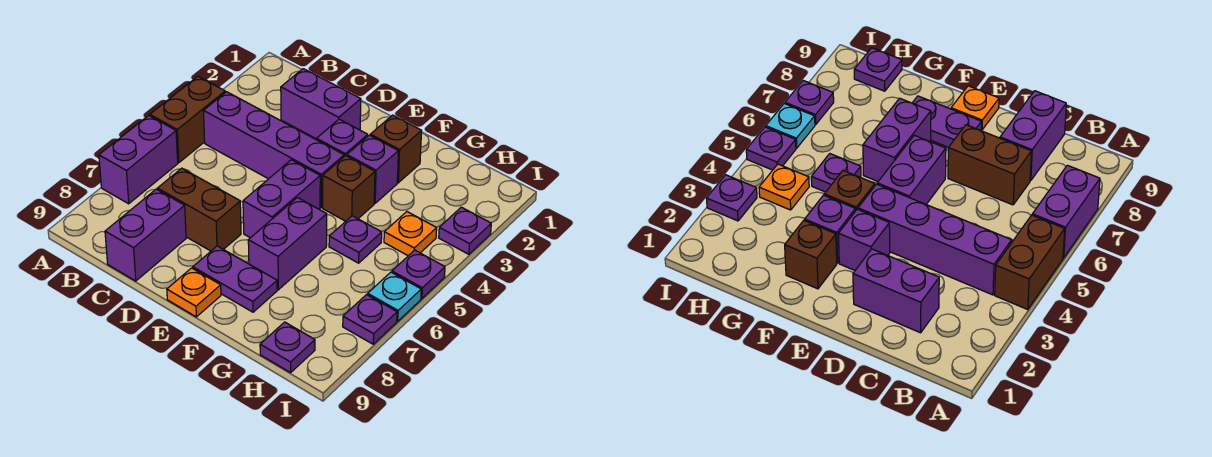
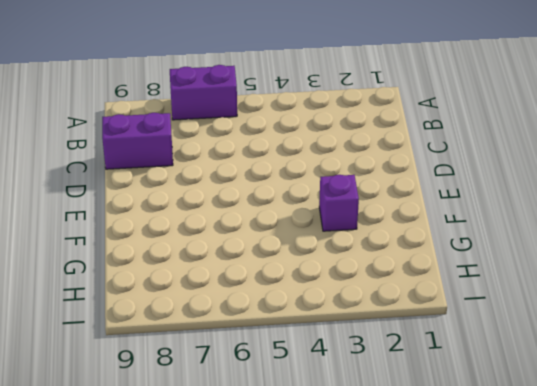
none -> brown 1x2 brick [150,77,225,163]
none -> purple 1x4 brick [203,92,344,208]
none -> purple 1x2 brick [281,69,361,139]

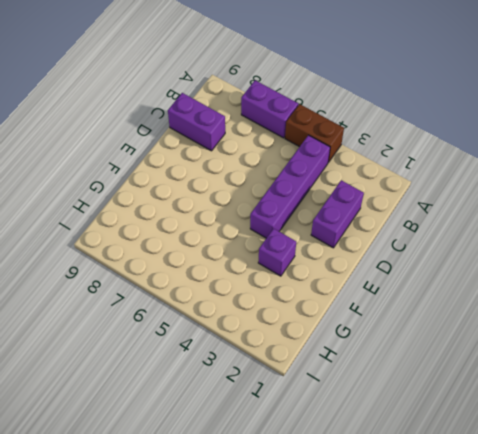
none -> brown 1x2 brick [157,168,241,251]
none -> purple 1x1 brick [316,119,368,157]
none -> purple 1x2 brick [243,160,320,238]

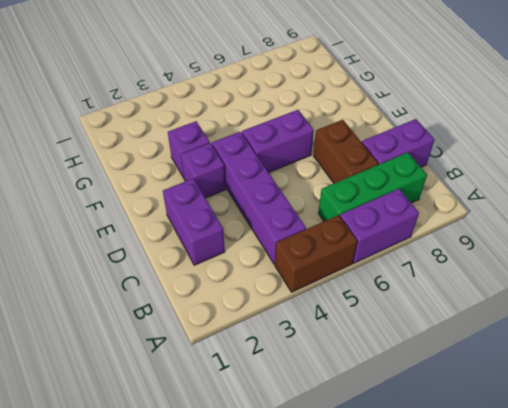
green 1x3 brick [318,152,427,221] -> none
none -> purple 1x2 plate [193,246,277,312]
none -> orange 1x1 plate [167,268,221,317]
none -> brown 1x1 brick [370,115,422,183]

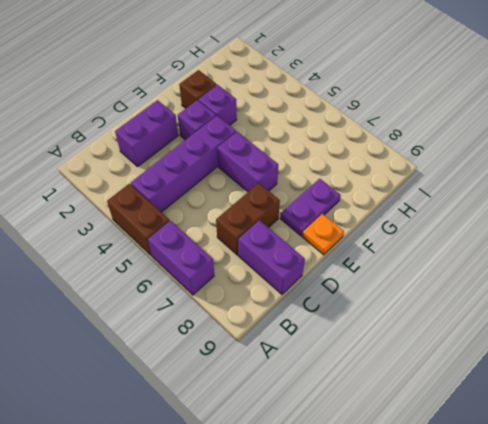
none -> brown 1x1 brick [323,156,375,221]
none -> purple 1x2 brick [248,198,327,290]
none -> purple 1x1 plate [329,216,382,263]

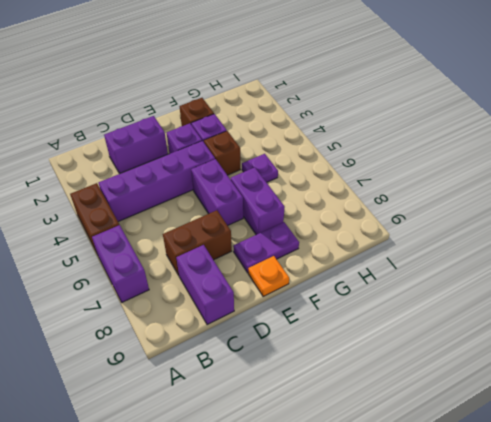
none -> orange 1x1 plate [384,212,437,256]
none -> purple 1x1 plate [260,322,315,373]
none -> purple 1x1 plate [439,207,491,254]

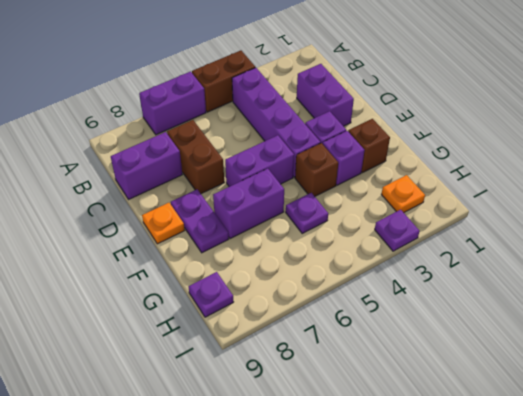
orange 1x1 plate [381,175,425,213] -> orange 1x1 plate moved to [384,212,437,256]
none -> purple 1x1 plate [392,250,445,299]
none -> cyan 1x1 plate [368,272,421,321]
none -> purple 1x1 plate [343,295,397,344]

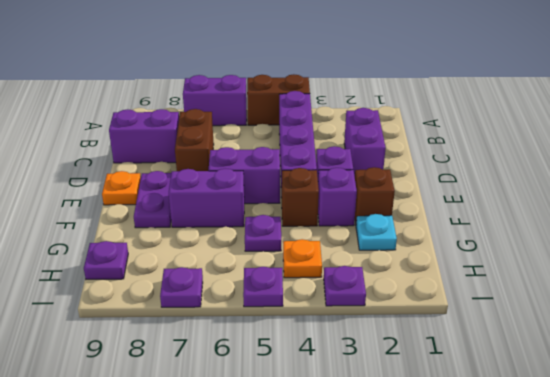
cyan 1x1 plate [356,214,397,250] -> cyan 1x1 plate moved to [368,272,421,321]

